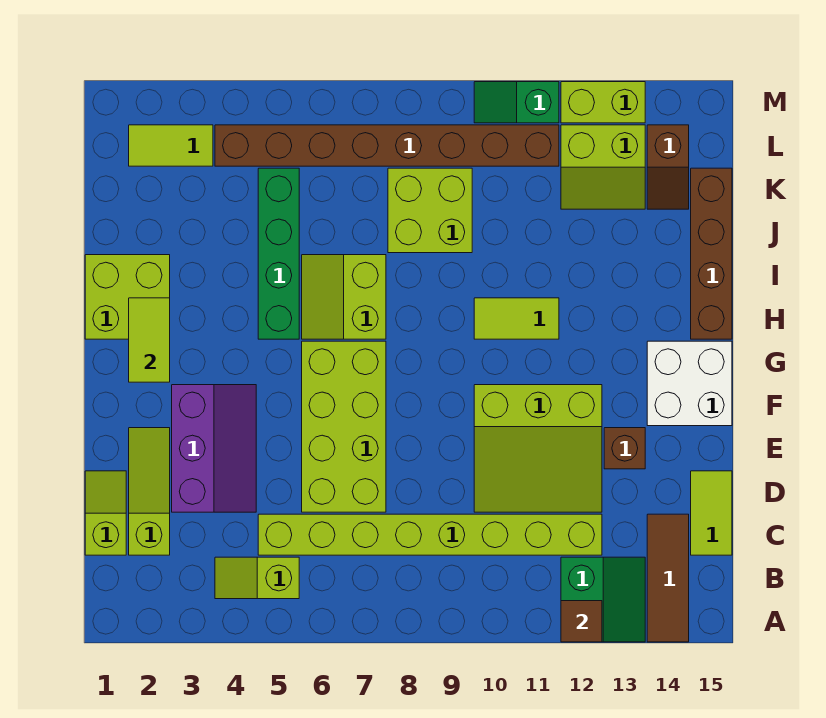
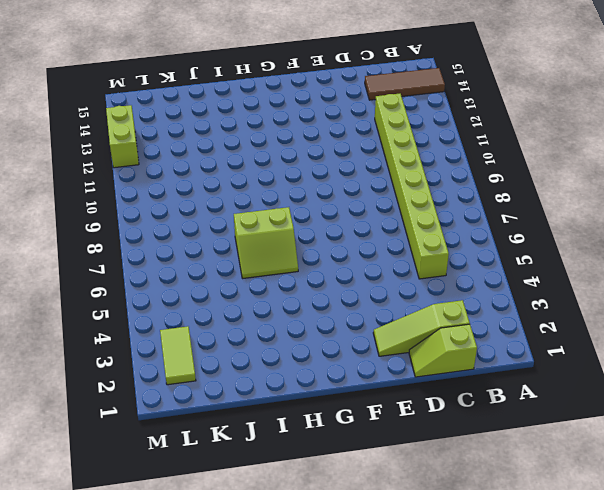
none -> green 2x2 slope [561,557,645,642]
none -> lime 1x2 slope [215,557,299,599]
none -> lime 1x2 tile [691,471,732,555]

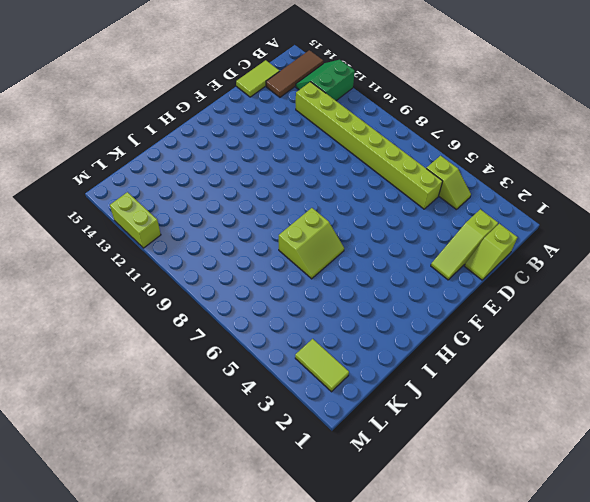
none -> purple 2x3 slope [172,385,256,512]
none -> lime 2x4 brick [302,341,386,512]
none -> lime 3x3 slope [474,385,602,512]

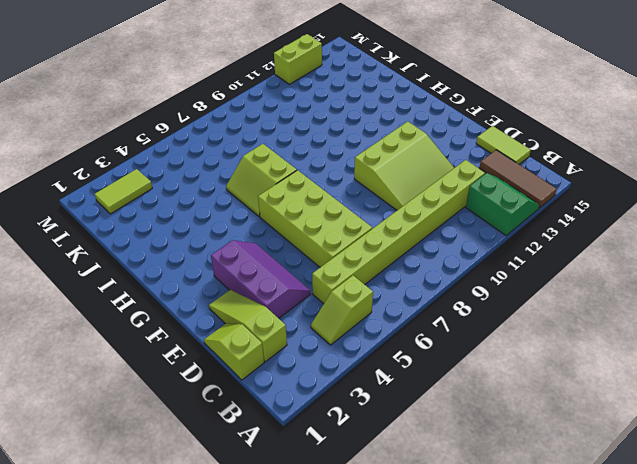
none -> brown 1x1 brick [604,428,645,469]
none -> white 2x2 brick [647,341,732,426]
none -> lime 2x2 brick [85,255,170,339]

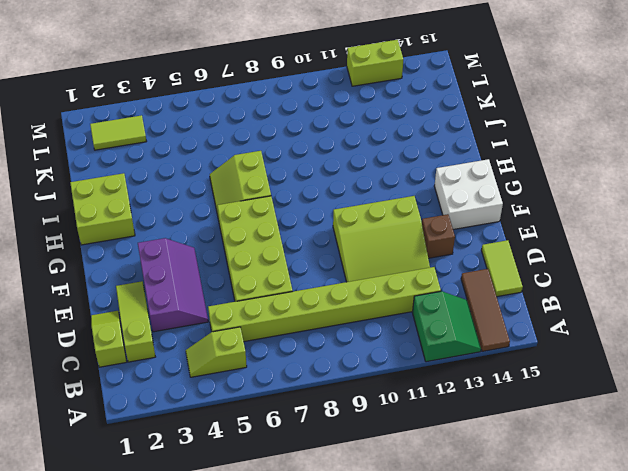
none -> green 1x4 brick [258,168,299,339]
none -> lime 1x2 tile [474,298,559,339]
none -> brown 1x4 brick [691,168,732,339]

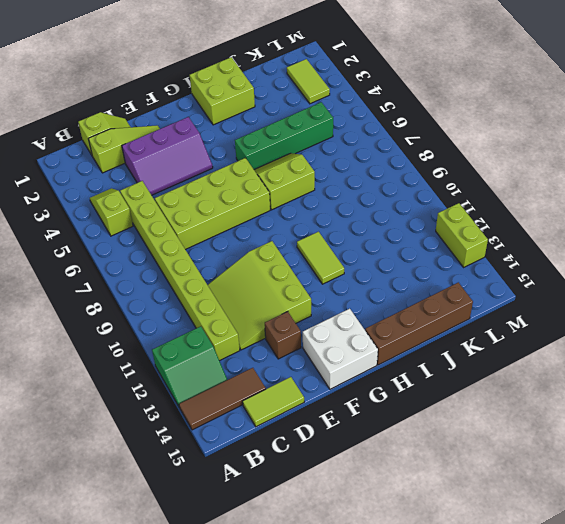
none -> lime 2x2 brick [388,168,472,253]
none -> lime 2x2 slope [561,125,645,209]
none -> brown 1x2 slope [647,125,689,209]

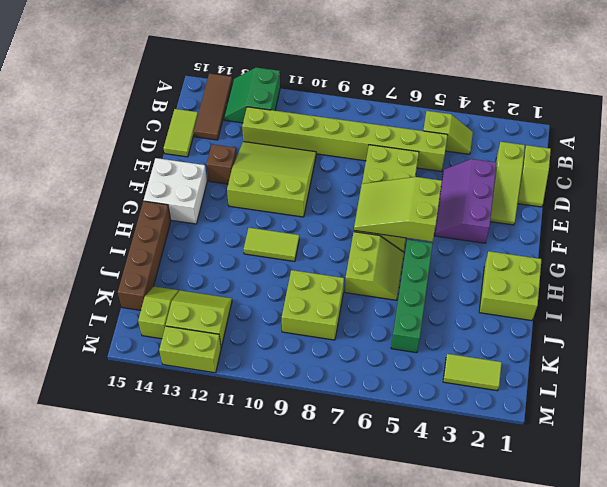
lime 2x3 slope [354,177,442,242] -> none
lime 1x2 slope [138,286,179,339] -> brown 1x2 slope [647,125,689,209]
none -> brown 1x8 brick [215,125,559,166]
none -> green 1x2 slope [474,82,559,123]
none -> brown 1x1 tile [561,601,602,642]

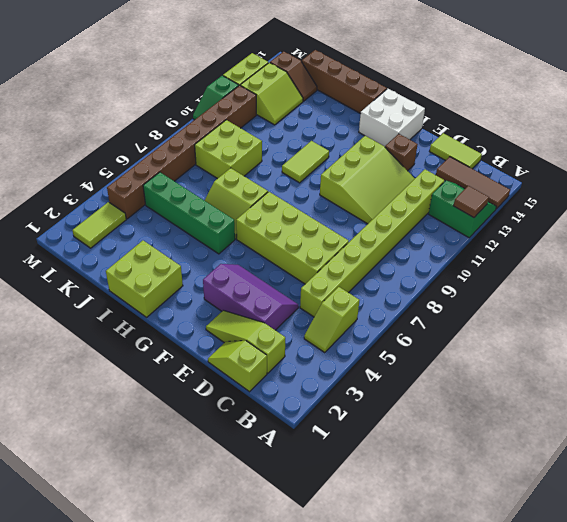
none -> lime 1x2 tile [129,298,170,382]

